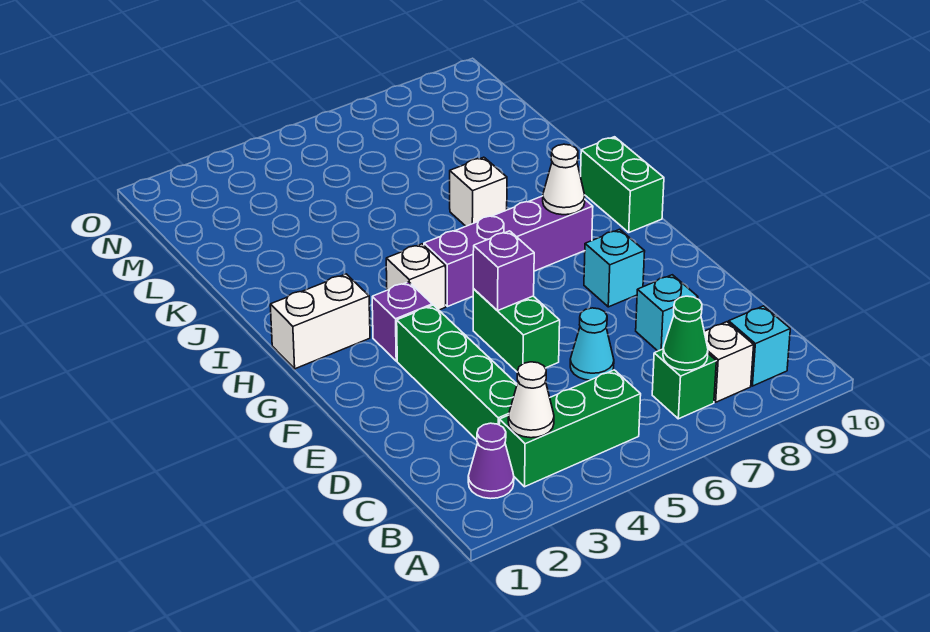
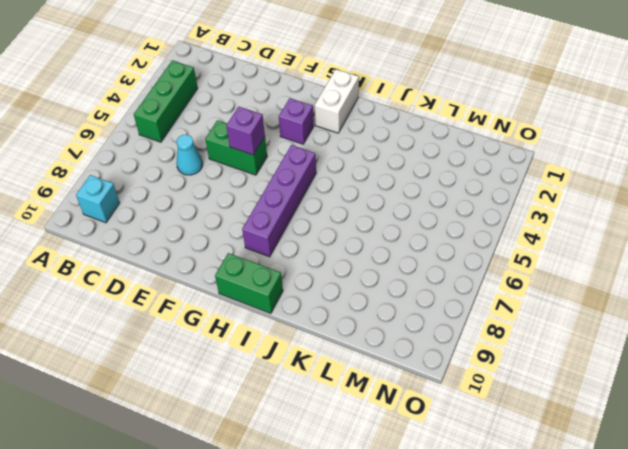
none -> purple 1x1 cone [468,423,514,499]
none -> green 1x1 brick [652,349,716,419]
none -> white 1x1 brick [704,322,754,402]

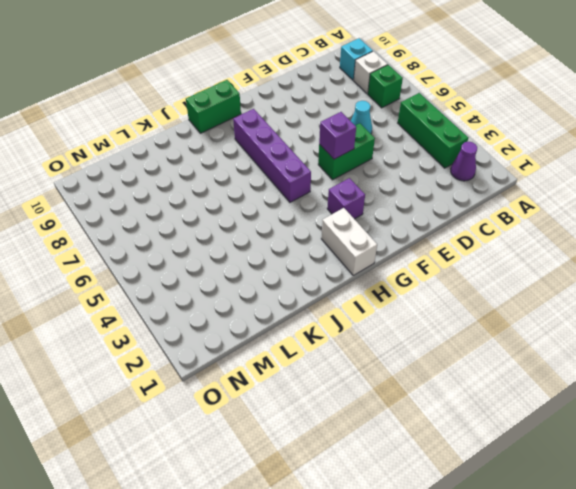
none -> green 1x4 brick [397,305,517,440]
none -> cyan 1x1 brick [636,275,698,351]
none -> cyan 1x1 brick [584,229,645,307]

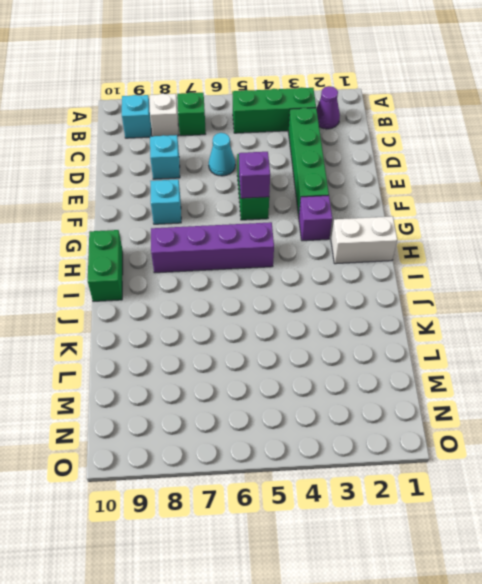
none -> white 1x1 brick [386,244,446,310]
none -> white 1x1 brick [450,157,507,226]
none -> white 1x1 cone [508,362,554,438]

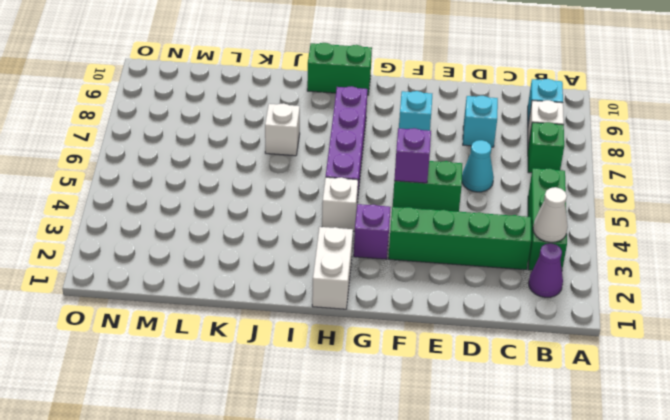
none -> green 1x1 cone [663,296,708,370]
none -> white 1x1 cone [543,144,585,215]

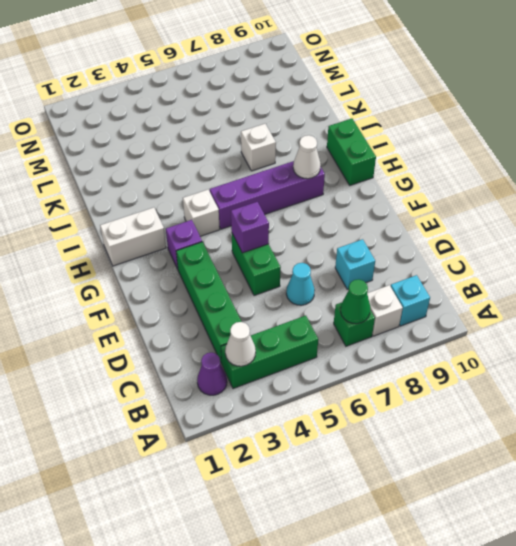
none -> cyan 1x1 brick [584,229,645,307]

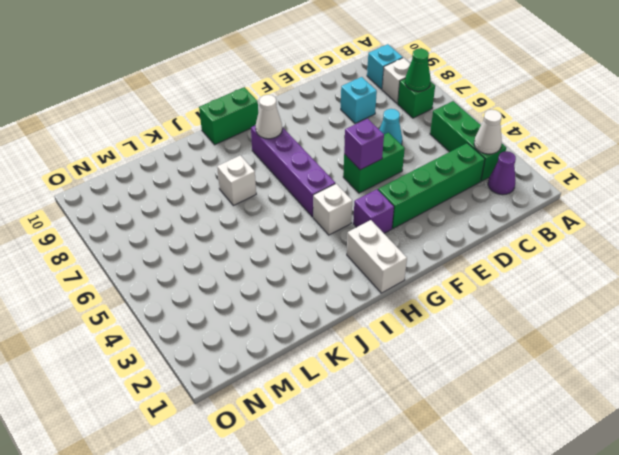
none -> cyan 1x1 brick [584,229,645,307]

